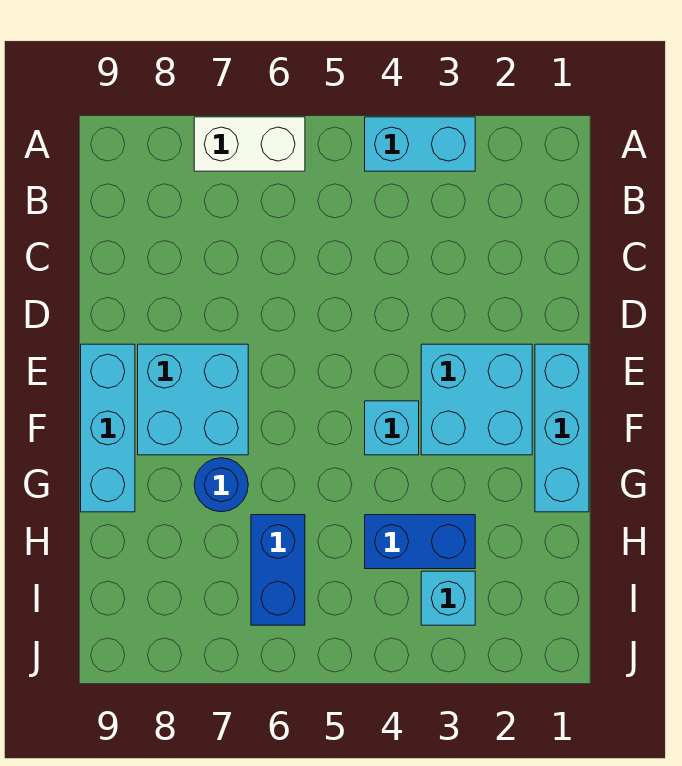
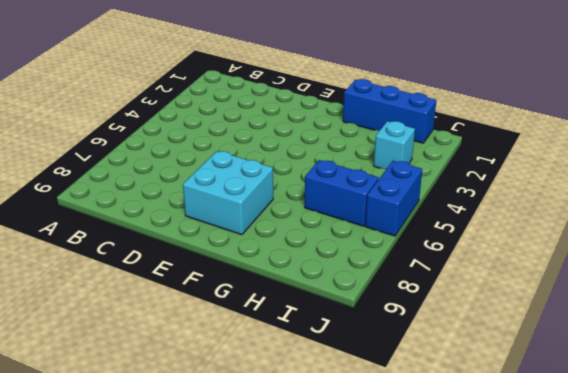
blue 1x3 brick [343,79,436,143] -> cyan 1x3 brick [535,344,589,512]
blue 1x2 brick [365,161,422,236] -> blue 1x2 brick moved to [365,515,475,569]
none -> cyan 1x2 brick [365,117,475,171]
none -> white 1x2 brick [194,117,305,171]

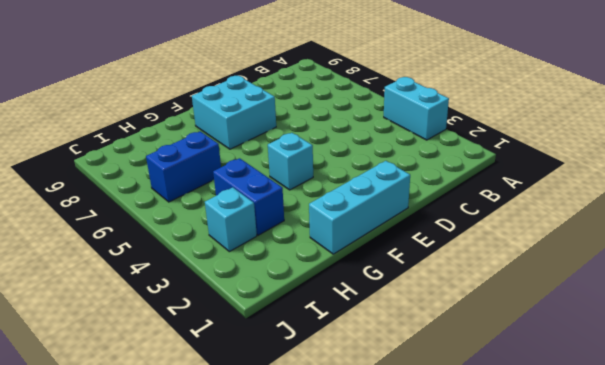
none -> white 1x2 brick [194,117,305,171]
none -> cyan 2x2 brick [421,344,532,455]

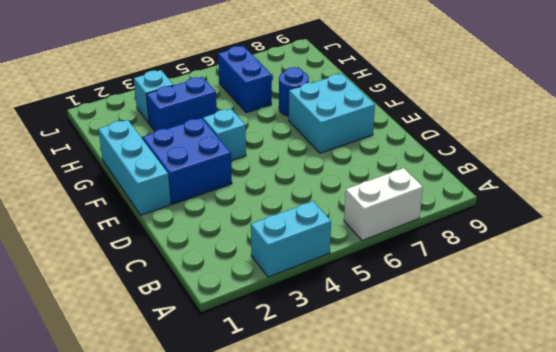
blue 2x2 brick [142,118,232,204] -> cyan 2x2 brick [421,344,532,455]
none -> cyan 1x3 brick [81,344,135,512]

